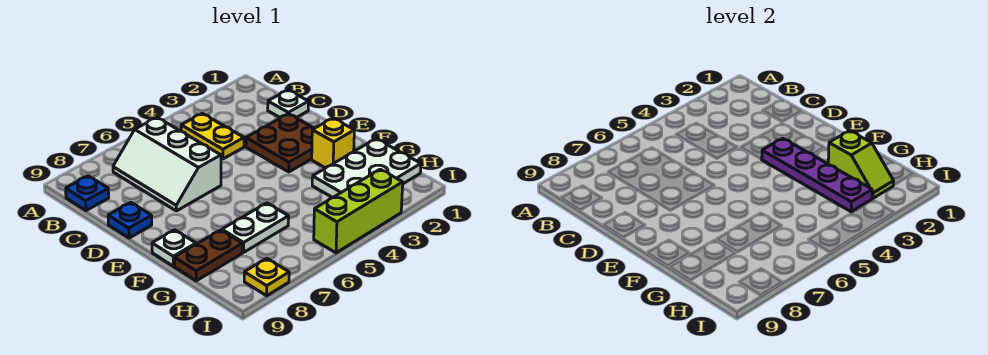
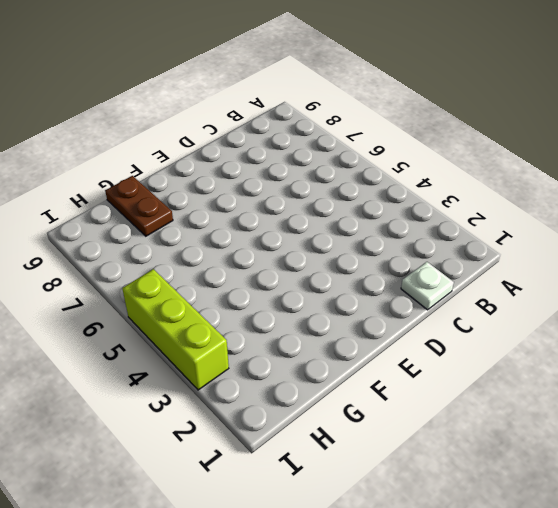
none -> yellow 1x2 plate [181,113,244,159]
none -> white 2x3 slope [113,118,221,211]
none -> blue 1x1 plate [66,176,109,211]

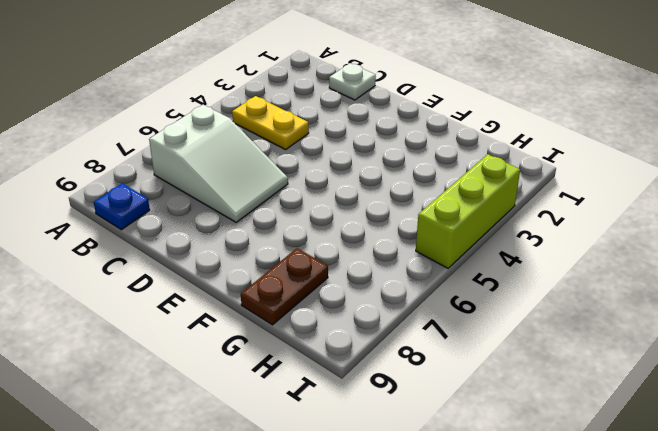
white 2x3 slope [149,105,288,222] -> white 2x3 slope turned to [113,118,221,211]
none -> brown 2x2 plate [246,114,314,172]
none -> blue 1x1 plate [108,202,152,238]
none -> yellow 1x1 brick [312,118,354,168]

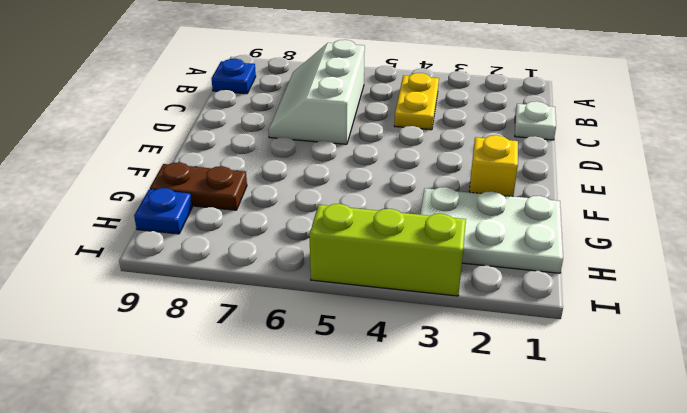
blue 1x1 plate [134,188,192,234] -> blue 1x1 plate moved to [108,202,152,238]
none -> brown 2x2 plate [246,114,314,172]
none -> white 1x1 plate [152,230,196,266]
none -> white 1x2 plate [222,203,289,252]

